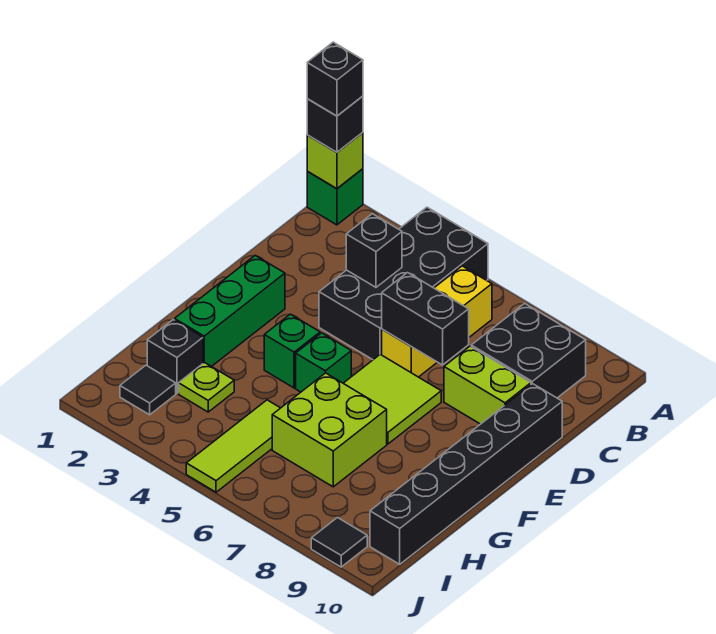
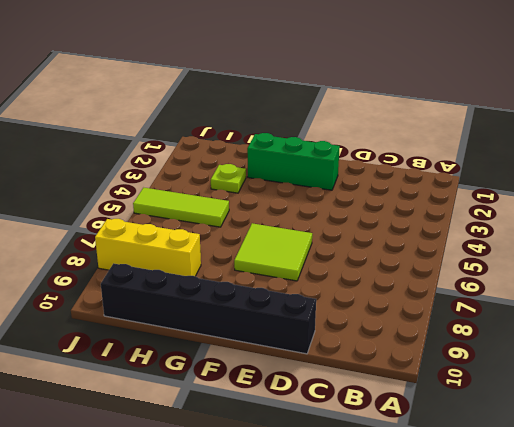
yellow 1x3 brick [95,219,201,276] -> yellow 1x3 brick moved to [382,266,492,377]
none -> green 1x1 brick [307,169,363,225]
none -> black 2x4 brick [319,207,488,360]
none -> black 2x2 brick [471,303,586,398]

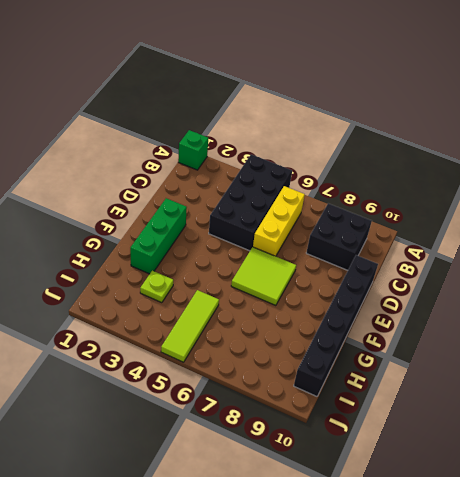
none -> lime 1x2 brick [444,346,531,424]
none -> green 1x1 brick [264,314,320,388]
none -> green 1x1 brick [296,333,351,392]

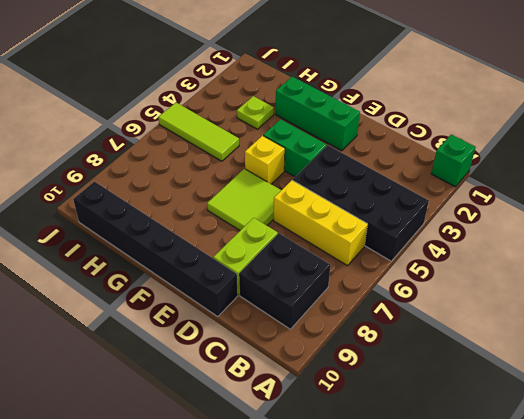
green 1x2 brick [263,119,327,177] -> green 1x1 brick [264,314,320,388]
yellow 1x1 brick [245,136,285,184] -> green 1x1 brick [296,333,351,392]
none -> lime 2x2 brick [272,373,387,487]
none -> black 1x1 brick [147,320,203,393]
none -> black 1x1 tile [120,365,176,415]

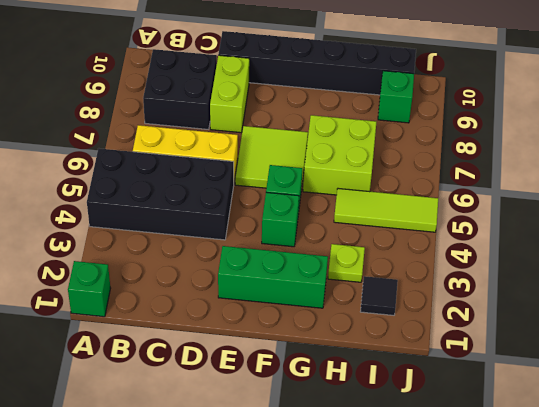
green 1x1 brick [378,71,414,123] -> none
none -> black 1x1 brick [147,320,203,393]
none -> black 1x1 tile [311,518,367,567]
none -> lime 1x1 brick [307,133,363,189]

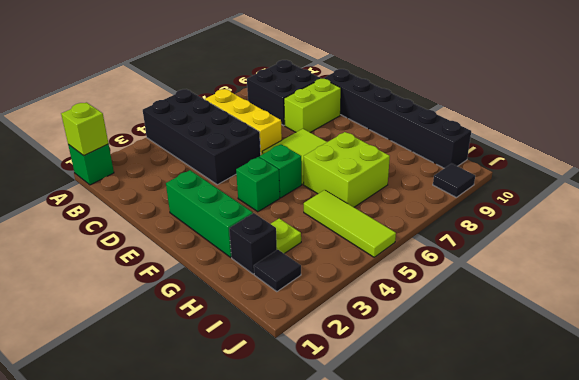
none -> black 1x1 brick [346,214,402,287]
none -> black 1x2 brick [382,273,469,365]
none -> black 1x1 brick [307,96,363,152]

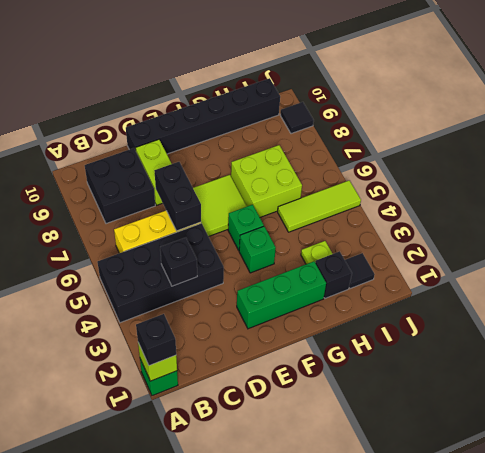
none -> black 1x1 brick [307,42,363,116]

